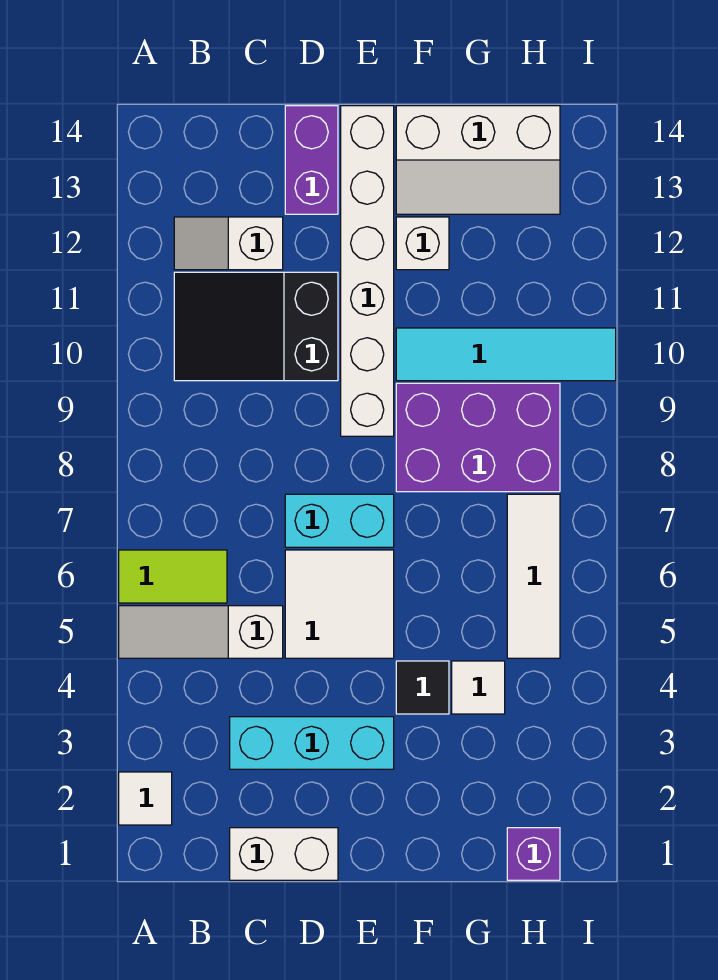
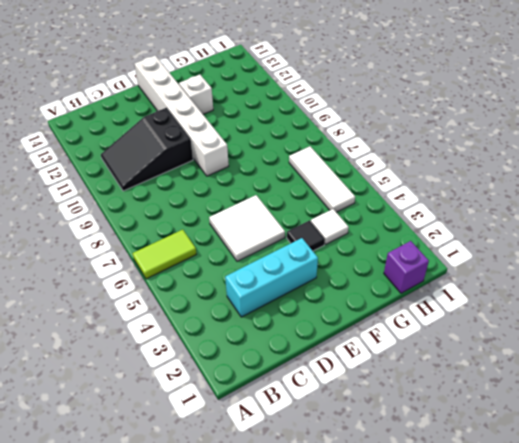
none -> white 1x1 tile [119,772,172,825]
none -> white 1x3 slope [119,606,283,658]
none -> white 1x2 slope [174,217,283,270]

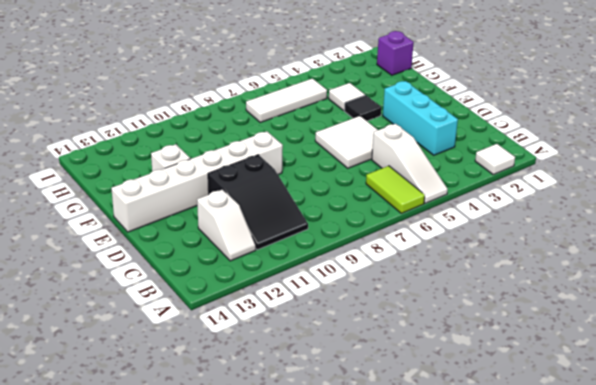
none -> white 1x2 brick [230,828,338,880]
none -> cyan 1x2 brick [285,494,394,547]
none -> purple 1x2 brick [285,106,338,214]

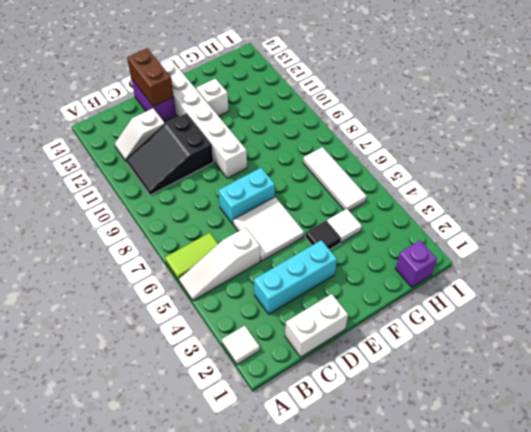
brown 1x2 brick [127,48,174,106] -> none
none -> purple 2x3 brick [396,383,560,492]
none -> cyan 1x4 tile [396,328,616,381]
none -> white 2x3 slope [396,106,560,214]

